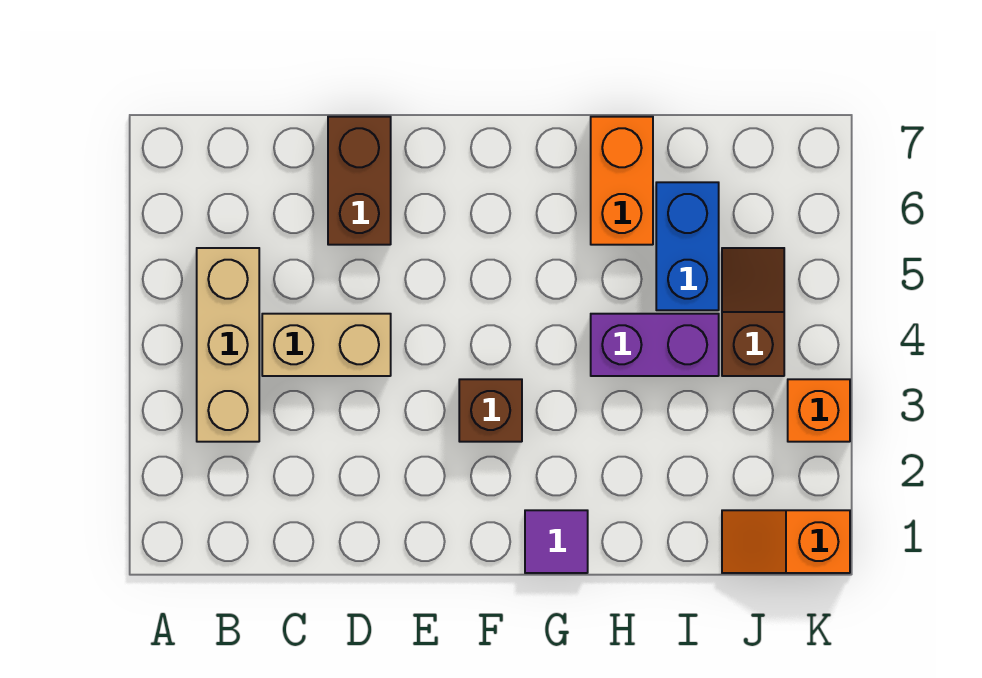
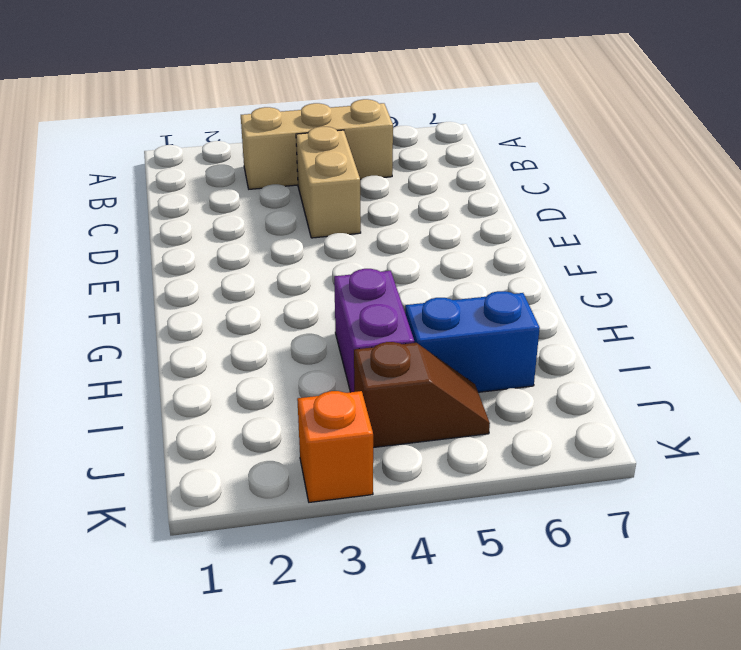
none -> brown 1x2 brick [328,117,391,245]
none -> brown 1x1 brick [459,379,522,442]

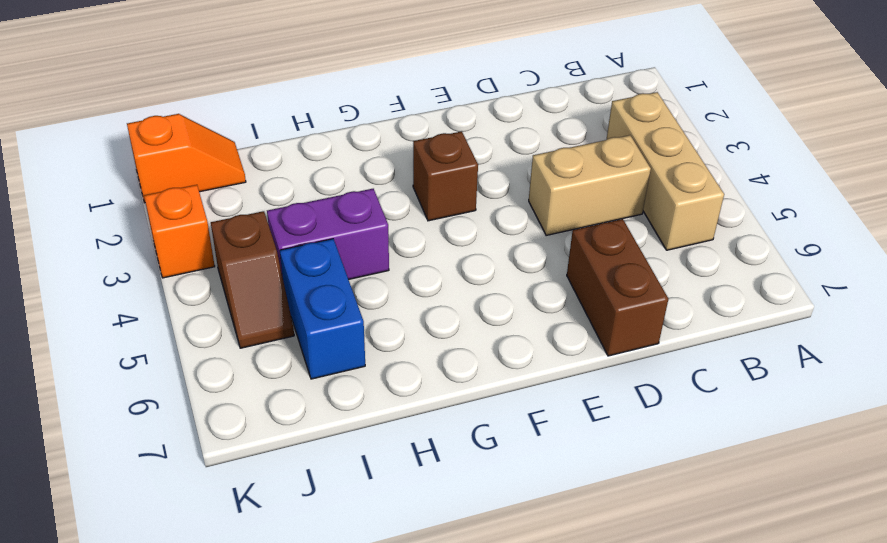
none -> purple 1x1 tile [525,510,588,573]
none -> orange 1x2 brick [591,117,653,245]

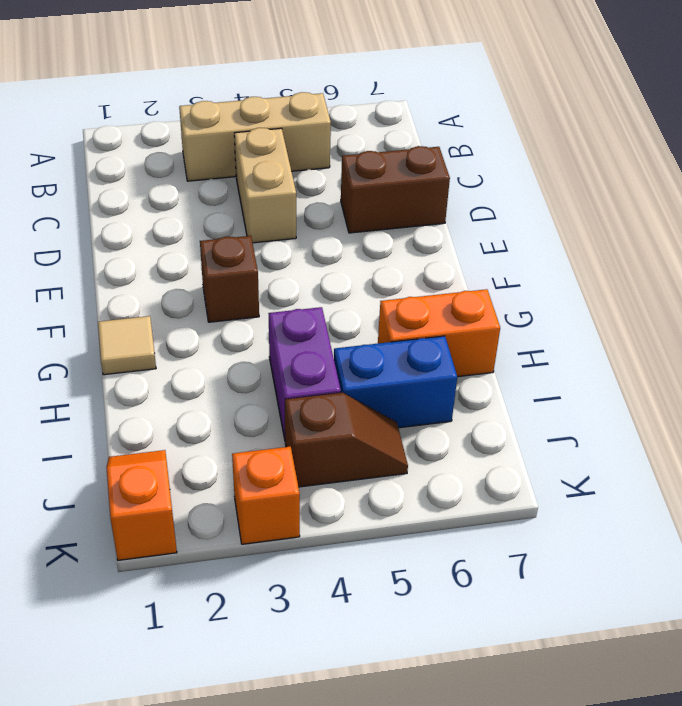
tan 1x1 tile [98,316,156,375] -> purple 1x1 tile [525,510,588,573]

